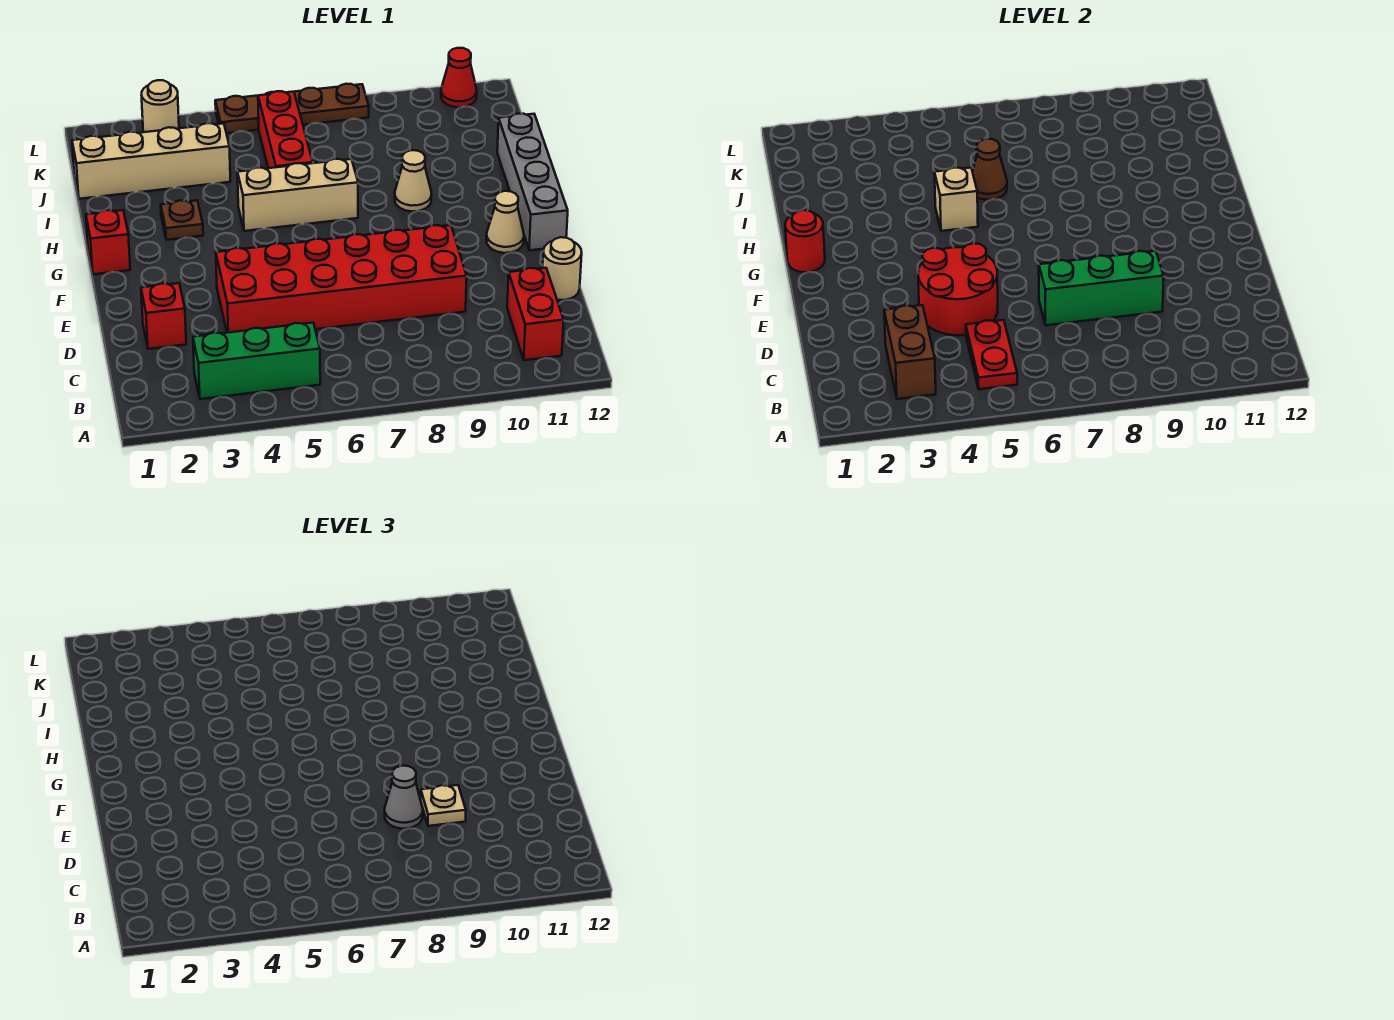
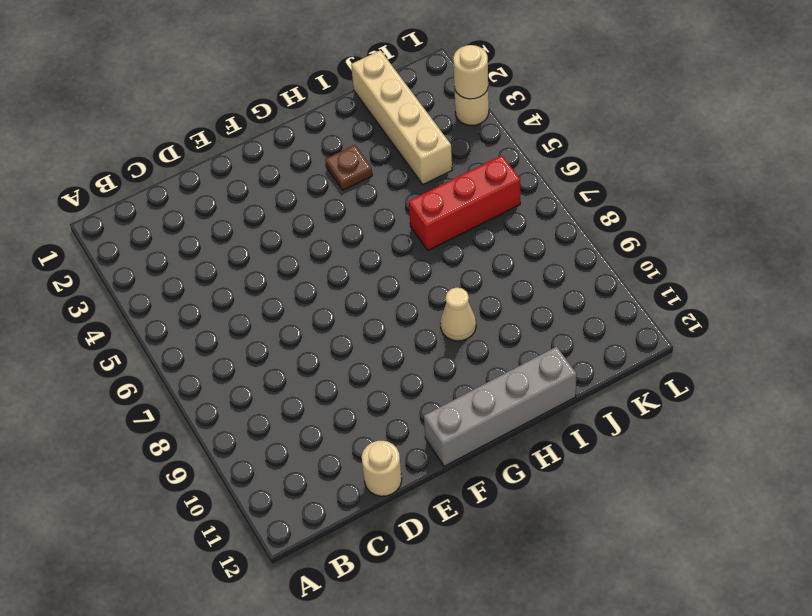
tan 1x1 round brick [453,45,488,99] -> none
none -> green 1x3 brick [193,323,320,399]
none -> red 1x2 brick [507,268,564,360]
none -> red 1x1 brick [141,283,186,349]

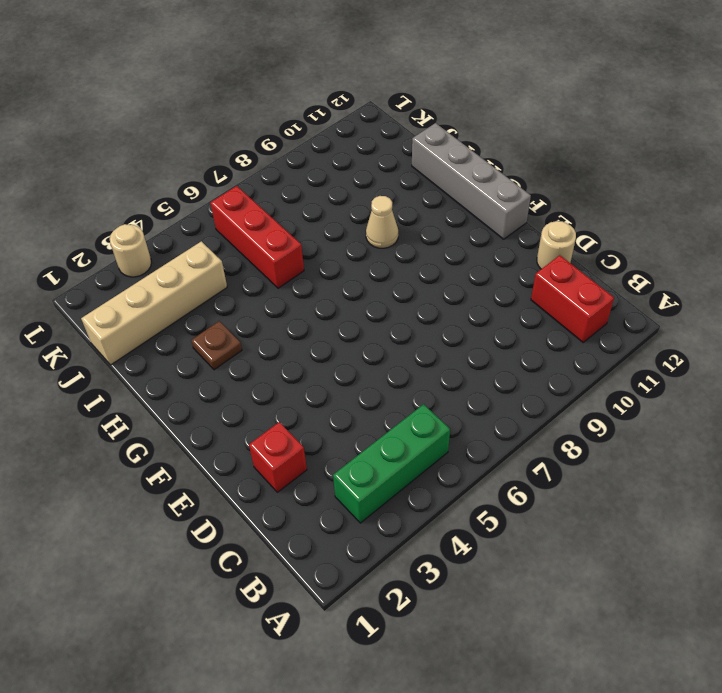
none -> red 2x6 brick [216,225,467,333]
none -> tan 1x1 cone [486,191,524,253]
none -> red 1x1 brick [86,210,130,274]

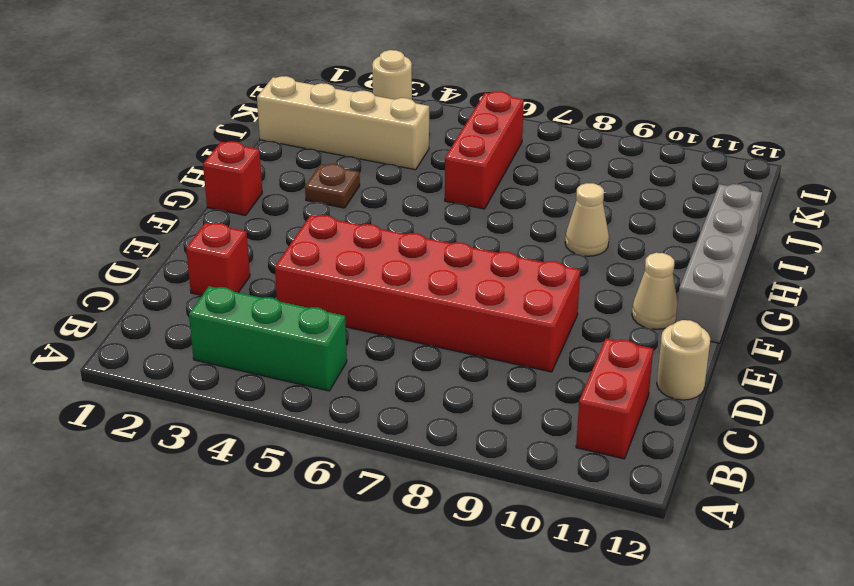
none -> tan 1x3 brick [237,159,358,231]
none -> brown 1x4 plate [215,84,369,133]
none -> red 1x1 cone [441,48,477,107]

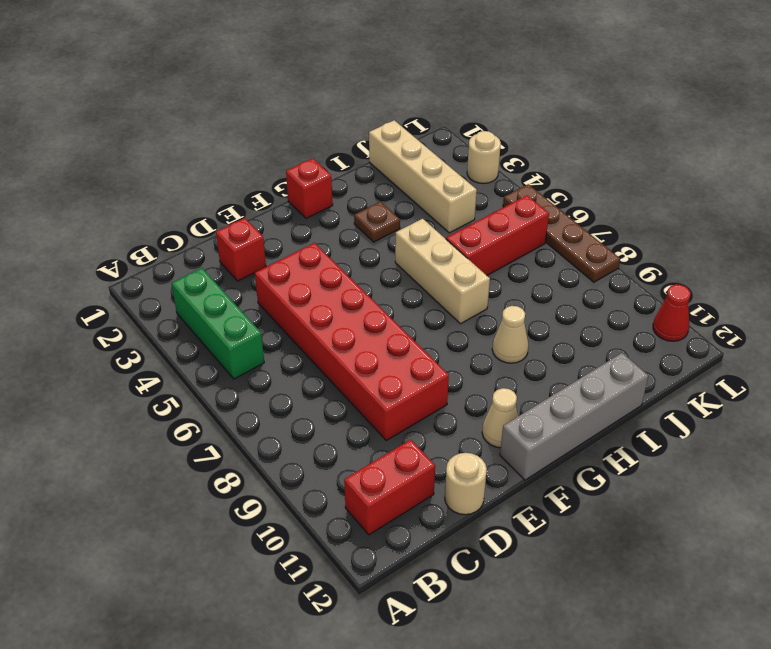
none -> brown 1x2 brick [884,305,936,399]
none -> red 1x2 plate [966,320,1017,389]
none -> red 2x2 round brick [918,243,998,335]

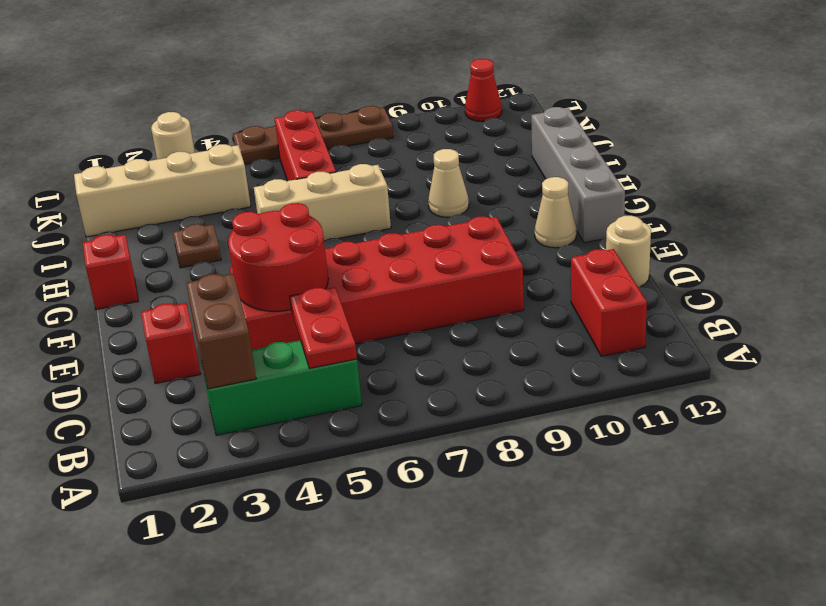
none -> green 1x3 brick [1039,251,1164,325]
none -> red 1x1 round brick [785,210,825,272]
none -> tan 1x1 brick [934,168,978,231]

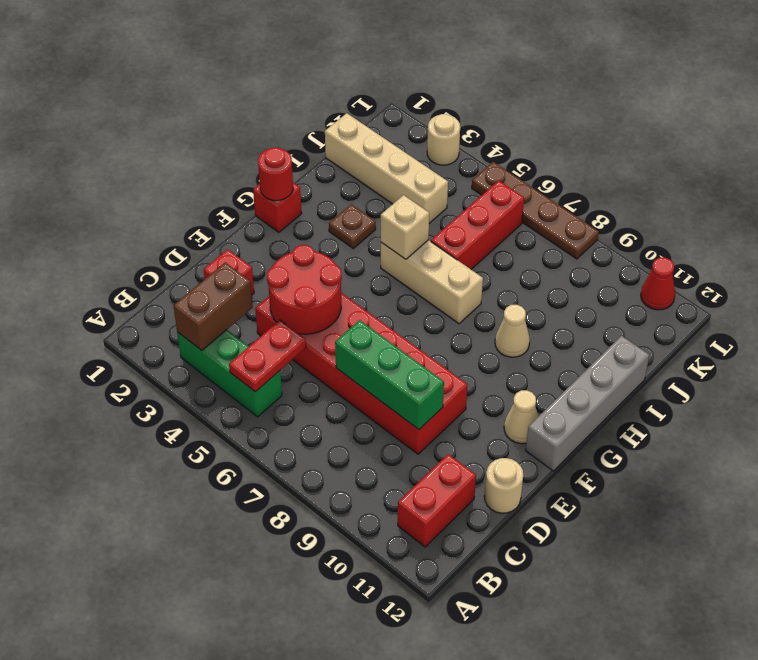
none -> brown 1x1 cone [973,139,1007,200]
none -> grey 1x1 cone [385,766,423,829]
none -> tan 1x1 plate [421,785,466,826]

